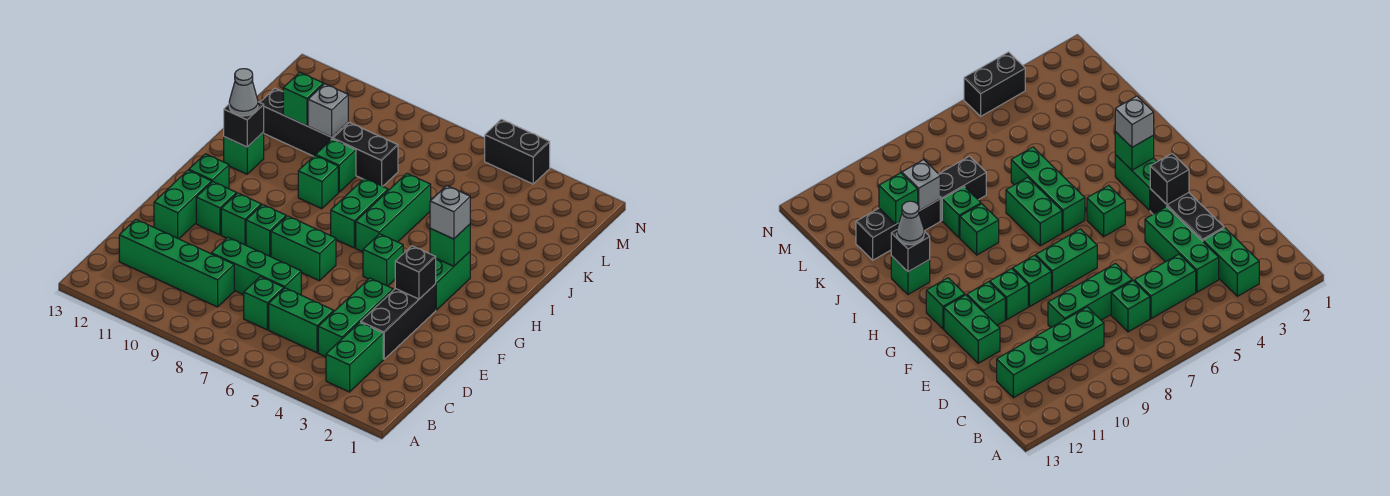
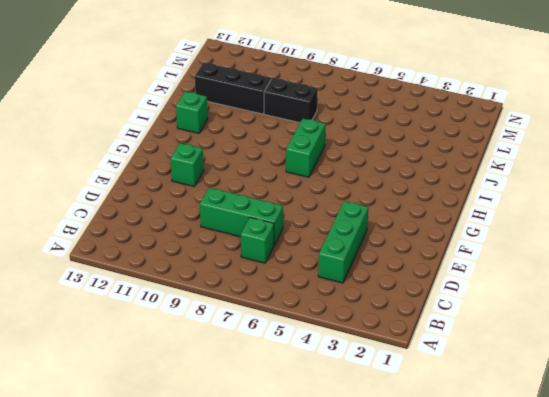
none -> green 1x2 brick [326,322,383,392]
none -> green 1x2 brick [269,288,334,353]
none -> green 1x4 brick [119,220,234,307]
none -> black 1x3 brick [361,284,436,359]

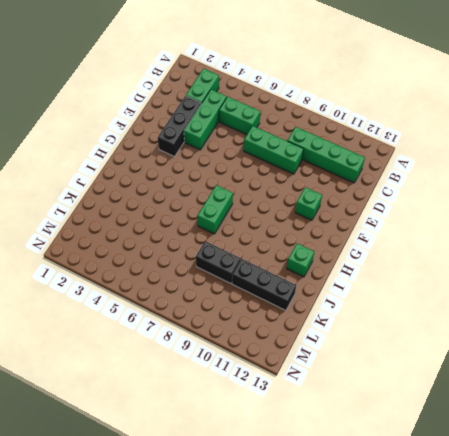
none -> green 1x1 brick [244,277,284,330]
none -> green 1x2 brick [154,170,212,239]
none -> green 1x2 brick [271,216,336,281]
none -> green 1x1 brick [246,205,286,257]

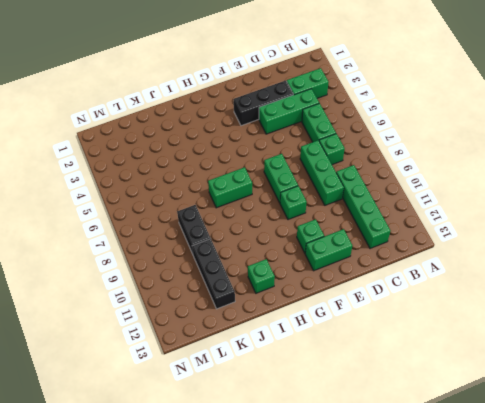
none -> green 1x1 brick [221,193,261,245]
none -> green 1x2 brick [436,252,470,310]
none -> green 1x1 brick [363,234,403,286]
none -> green 1x1 brick [189,154,229,189]

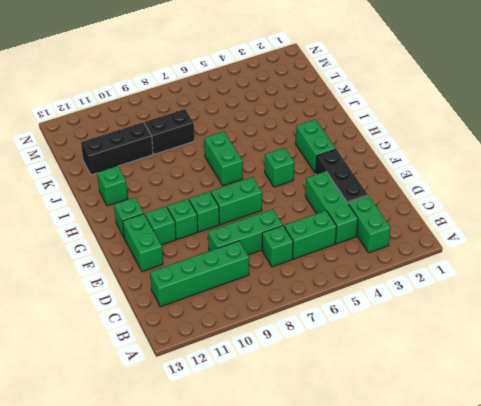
none -> green 1x3 brick [356,174,431,252]
none -> green 1x1 brick [298,155,338,209]
none -> green 1x1 brick [316,139,356,192]
none -> black 1x2 brick [485,119,550,184]

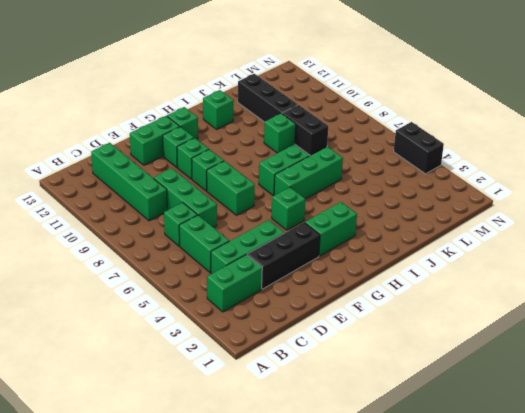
none -> green 1x1 brick [298,155,338,209]
none -> black 1x1 brick [395,246,436,299]
none -> green 1x1 brick [430,224,470,266]
none -> black 1x1 brick [224,102,264,147]

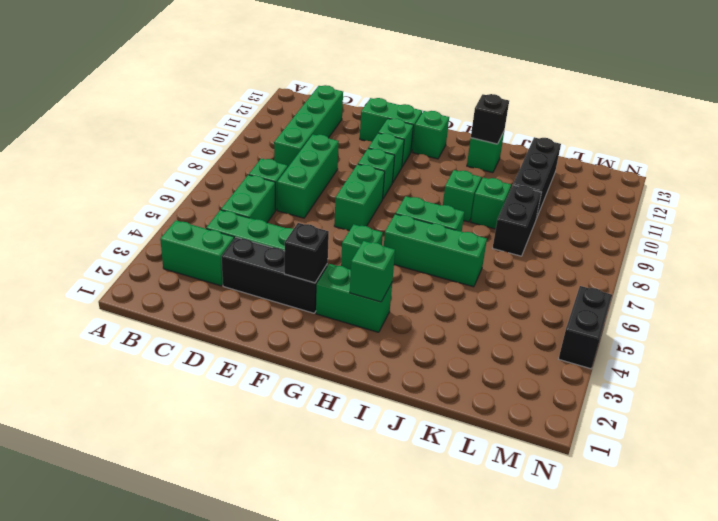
none -> grey 1x1 brick [308,84,348,137]
none -> green 1x1 brick [283,72,323,126]
none -> grey 1x1 brick [430,186,470,239]
none -> grey 1x1 cone [229,69,258,116]

